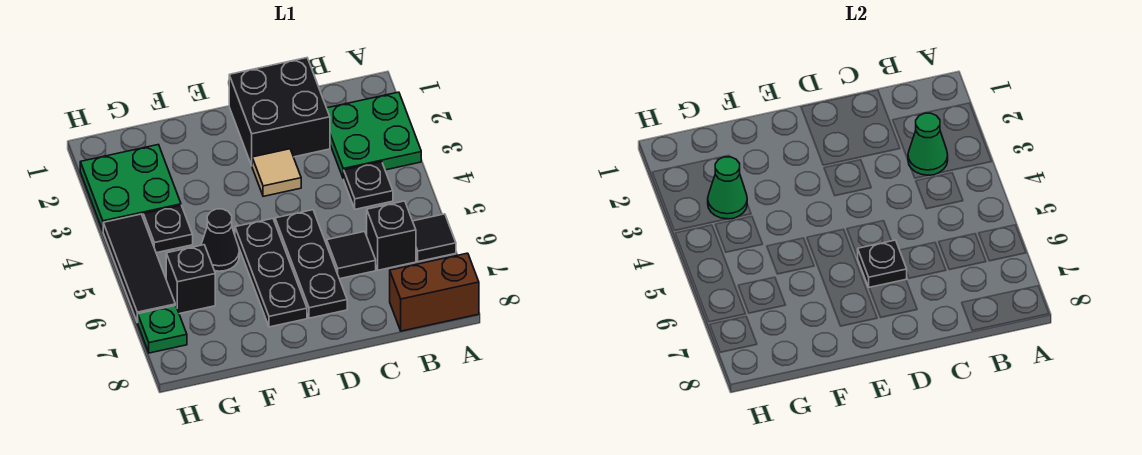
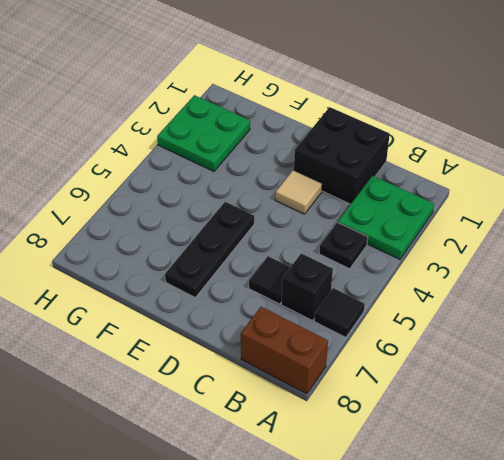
none -> black 1x3 plate [275,210,347,318]
none -> black 1x1 cone [201,209,239,271]
none -> black 1x1 plate [143,206,193,253]

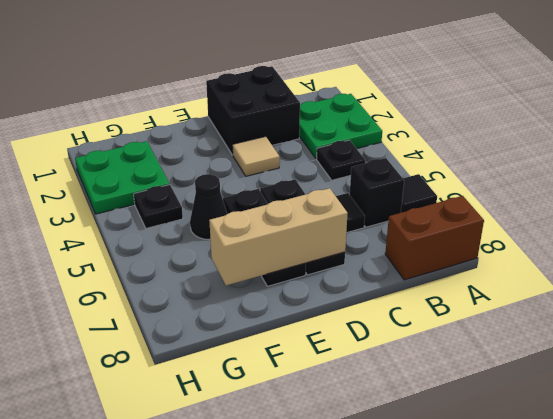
tan 1x3 brick [209,188,348,285] -> none
none -> black 1x1 brick [166,245,215,314]
none -> black 1x3 tile [103,214,175,322]
none -> green 1x1 plate [137,305,187,353]

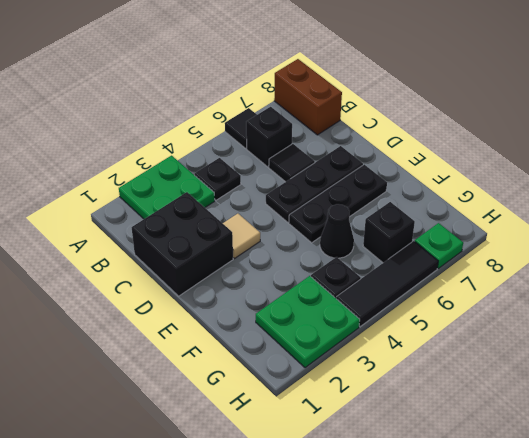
none -> green 1x1 cone [908,113,948,175]
none -> black 1x1 plate [858,240,907,287]
none -> green 1x1 cone [708,157,747,219]

